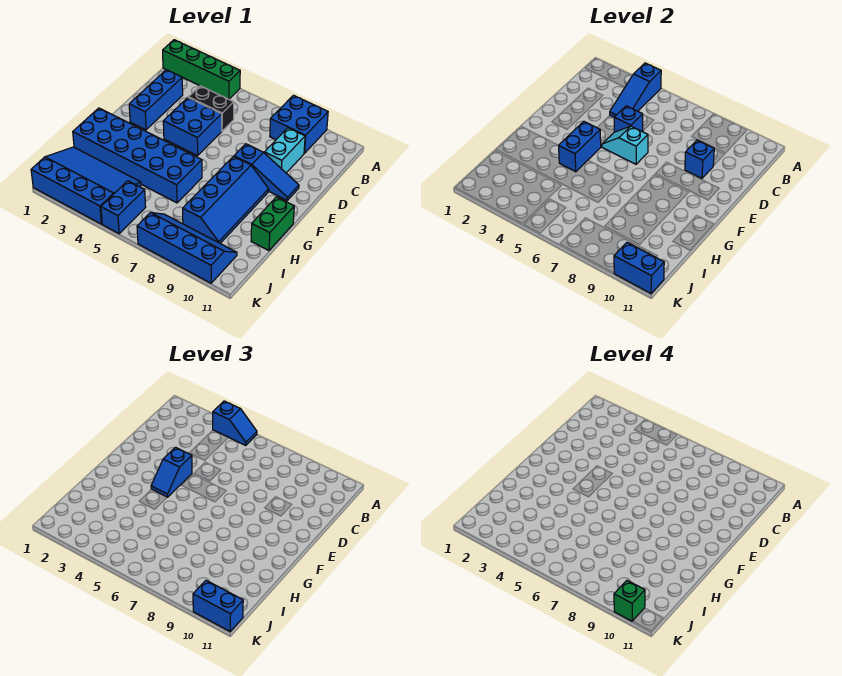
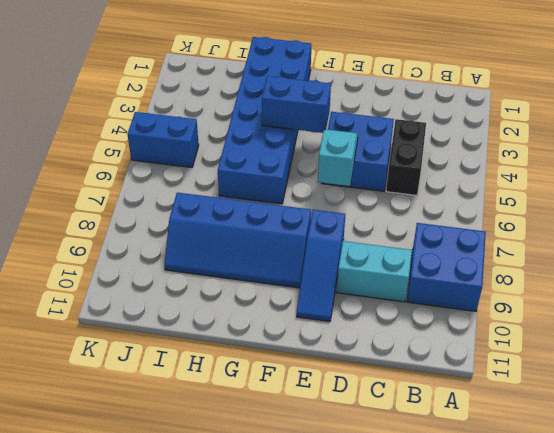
none -> green 1x4 brick [163,40,240,99]
none -> blue 1x3 brick [129,70,183,130]
none -> green 1x2 brick [251,197,294,251]

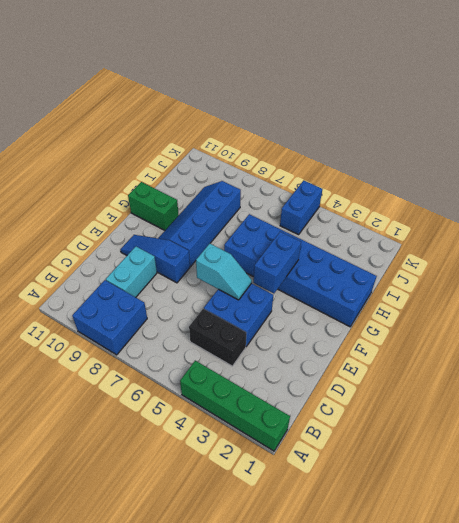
green 1x2 brick [128,182,179,230] -> green 1x2 brick turned to [251,197,294,251]
none -> blue 1x3 brick [129,70,183,130]
none -> blue 3x4 slope [31,147,141,224]
none -> blue 2x4 slope [137,213,237,283]

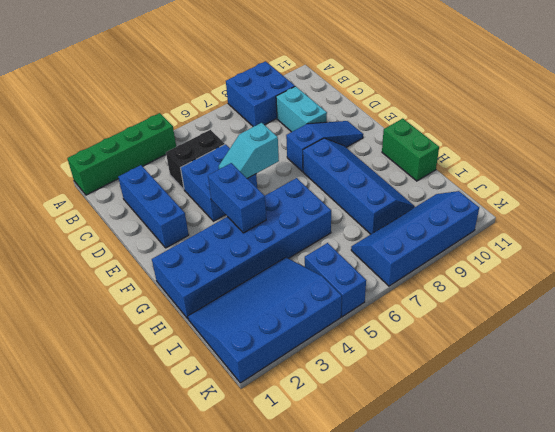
none -> blue 1x3 slope [610,63,661,117]
none -> blue 1x1 brick [614,106,643,132]
none -> blue 1x1 brick [685,140,714,178]

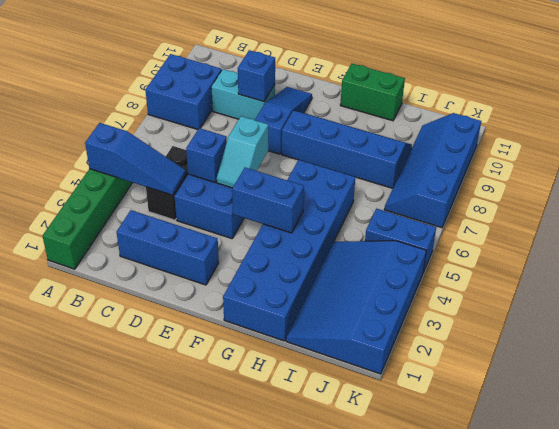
none -> blue 1x2 brick [614,243,664,293]
none -> blue 1x2 slope [212,401,257,446]
none -> blue 1x2 slope [151,447,192,497]

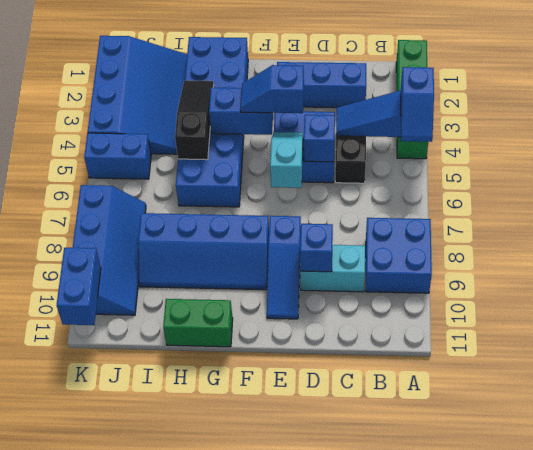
black 1x3 slope [175,80,213,160] -> none
none -> blue 1x2 brick [193,581,243,631]
none -> green 1x1 brick [614,581,645,621]

